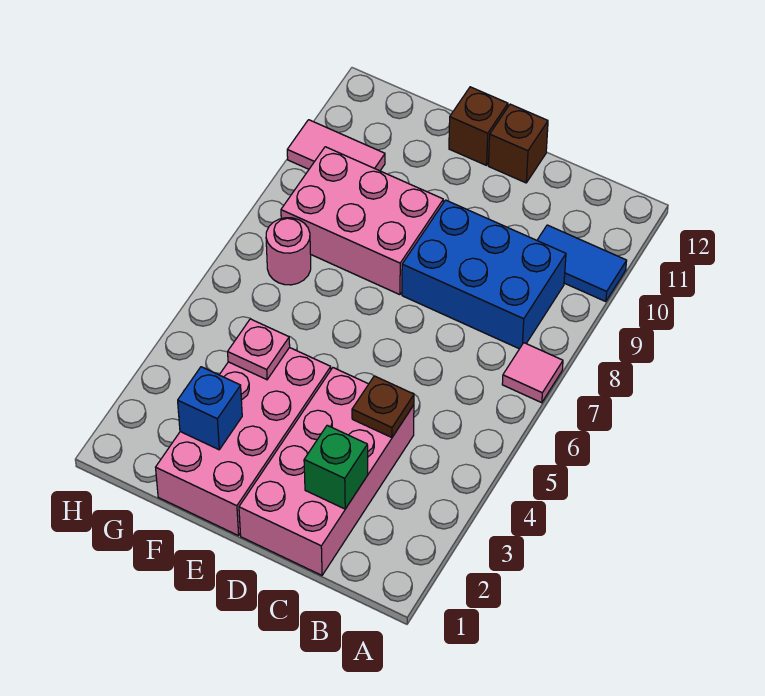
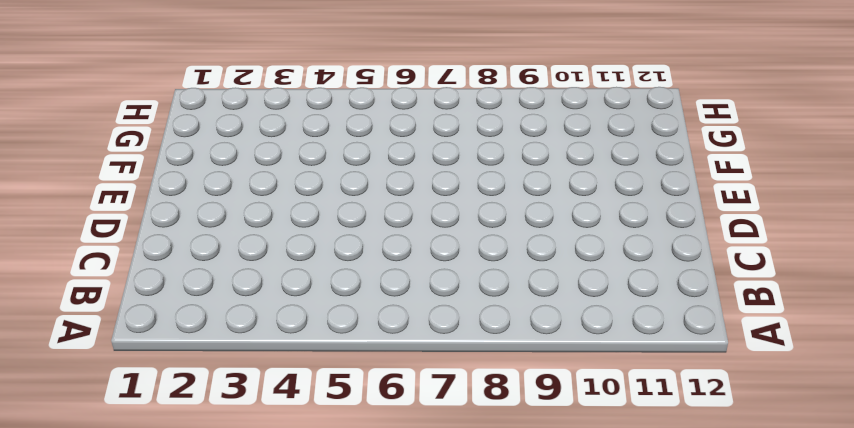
none -> pink 1x1 tile [502,343,563,403]
none -> blue 1x2 tile [537,225,627,302]
none -> blue 2x3 brick [402,200,566,349]

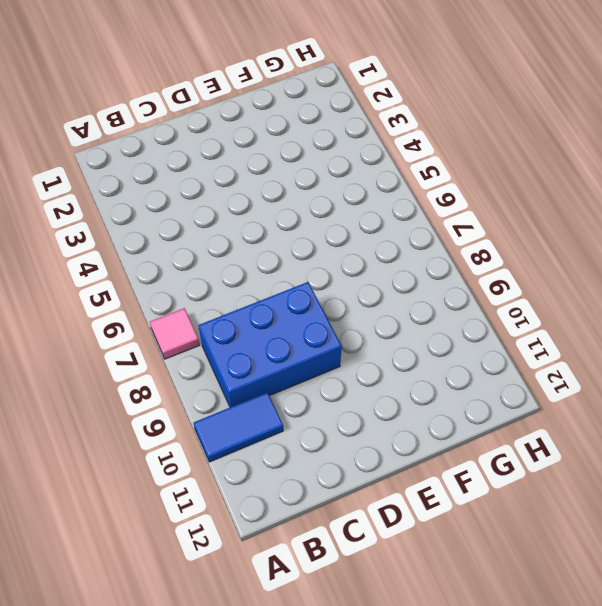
none -> pink 2x4 brick [239,368,414,575]
none -> brown 1x1 brick [489,104,548,183]
none -> pink 2x4 brick [156,347,331,536]

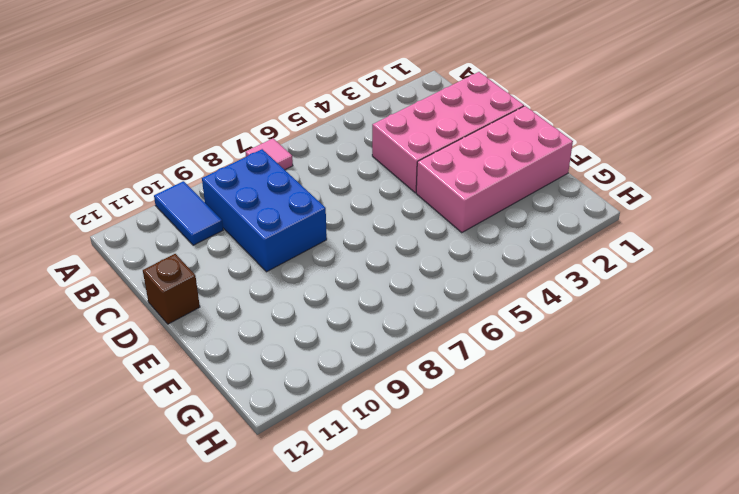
none -> pink 2x3 brick [281,147,443,295]
none -> brown 1x1 brick [449,87,508,165]
none -> pink 1x1 round brick [266,218,311,285]

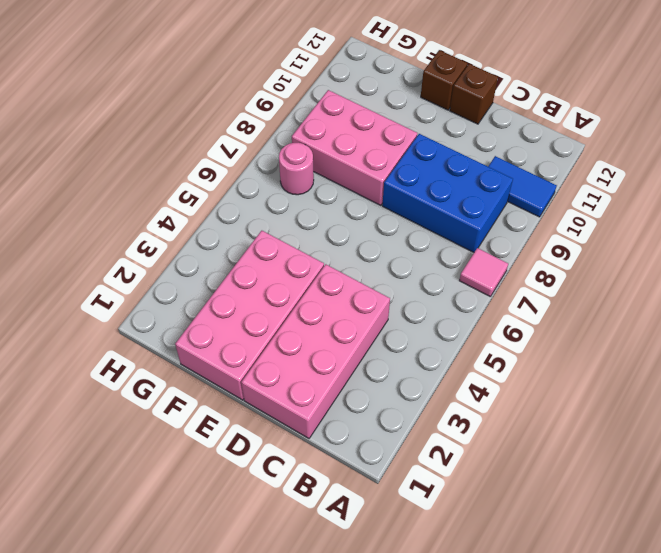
none -> pink 1x2 tile [287,120,385,171]
none -> green 1x1 brick [304,425,368,509]
none -> brown 1x1 plate [352,376,414,438]

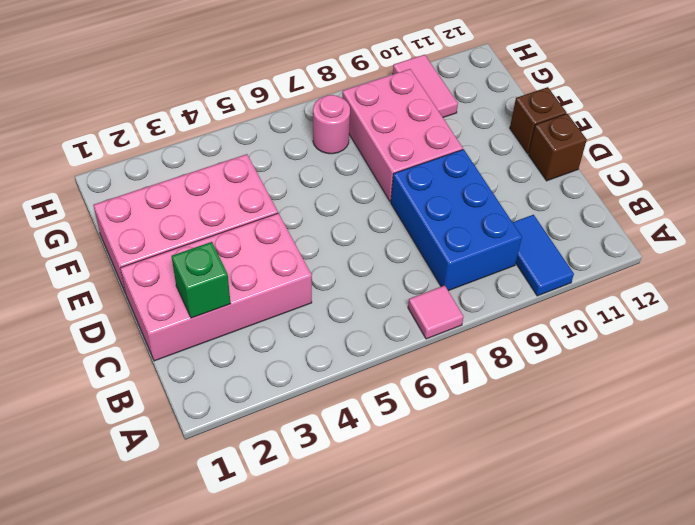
none -> brown 1x1 plate [352,376,414,438]
none -> blue 1x1 brick [178,367,242,450]
none -> pink 1x1 plate [228,319,290,380]

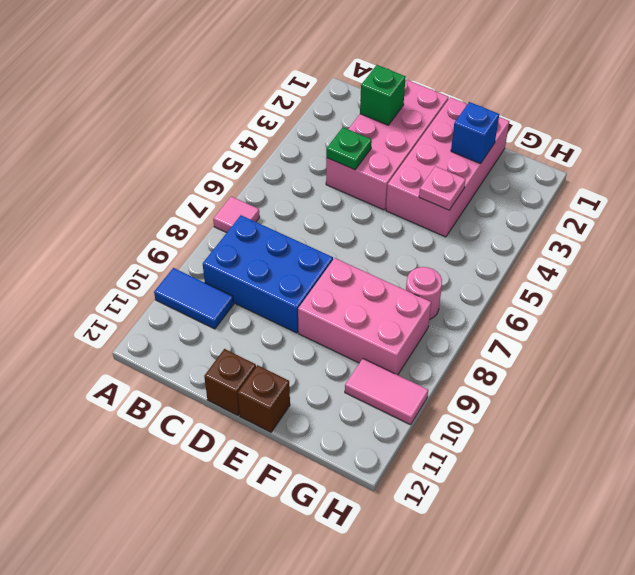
green 1x1 plate [326,127,372,170] -> brown 1x1 plate [352,376,414,438]

